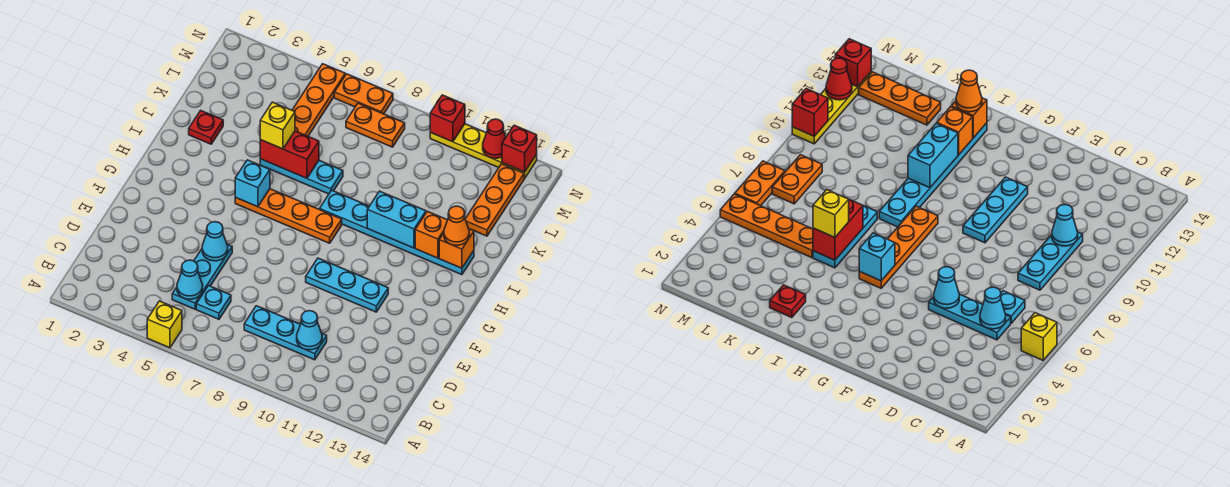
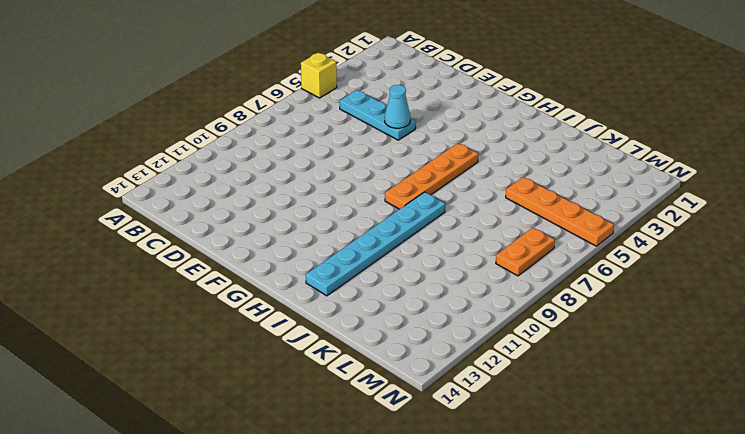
none -> cyan 1x1 plate [196,286,231,319]
none -> cyan 1x3 plate [244,306,327,360]
none -> cyan 1x3 plate [306,258,388,312]

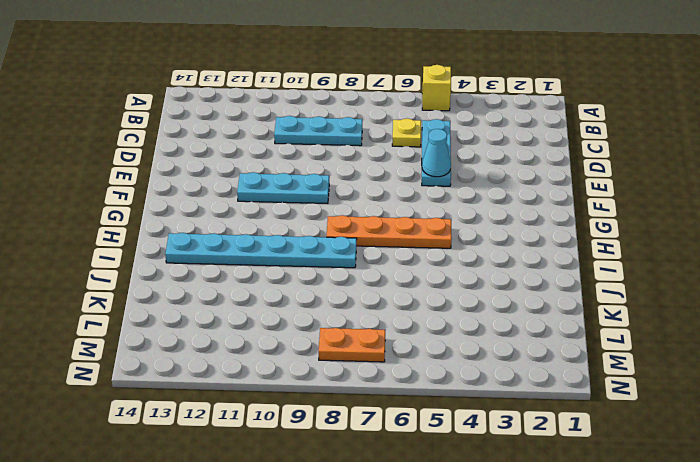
yellow 1x1 plate [392,118,421,147] -> cyan 1x1 plate [196,286,231,319]
none -> red 1x1 plate [189,110,223,144]
none -> cyan 1x3 plate [260,159,343,194]
none -> orange 1x4 plate [292,64,345,136]

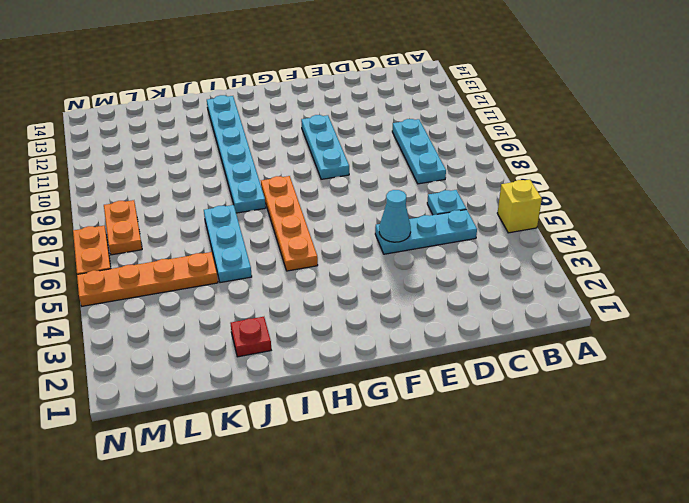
none -> orange 1x3 plate [465,164,524,236]
none -> yellow 1x4 plate [430,124,537,178]
none -> cyan 1x1 cone [177,260,203,299]

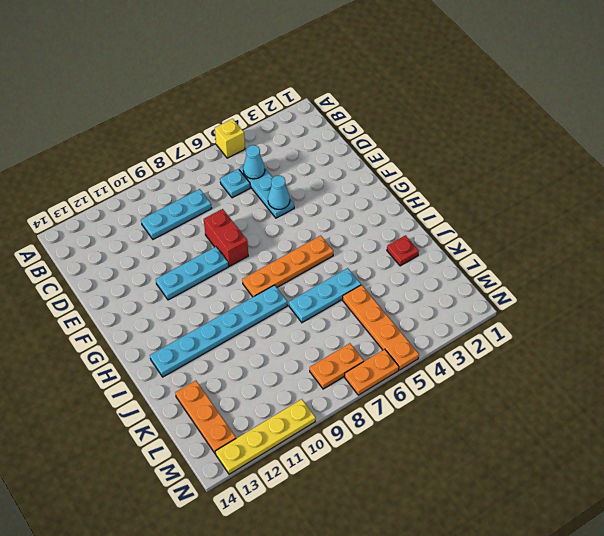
red 1x2 brick [204,209,248,266] -> red 1x2 brick turned to [260,131,319,178]
none -> cyan 1x1 cone [297,311,322,350]
none -> cyan 1x1 brick [235,160,270,207]
none -> cyan 1x2 brick [367,191,426,248]

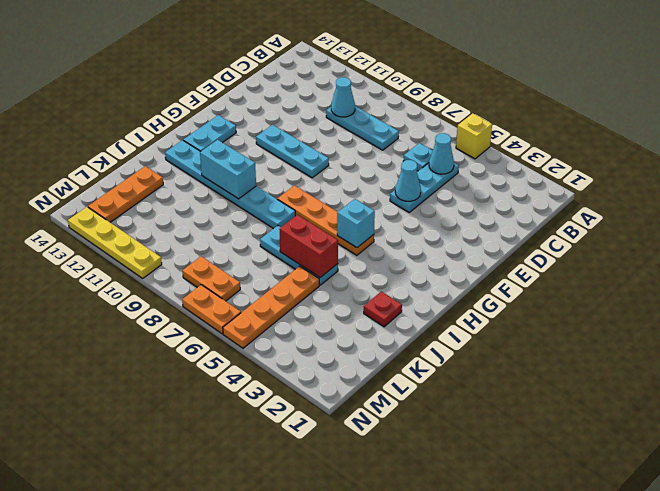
cyan 1x2 plate [183,115,236,151] -> none
none -> orange 1x1 brick [415,211,447,258]
none -> orange 1x1 brick [439,229,474,268]
none -> red 1x1 brick [430,95,465,142]

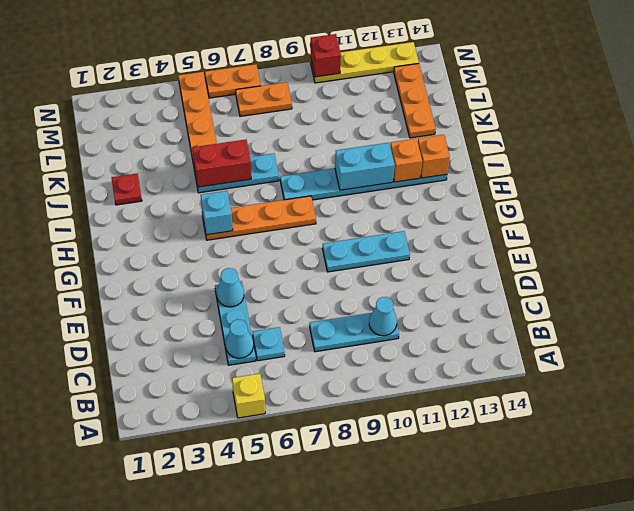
none -> red 1x1 cone [483,119,506,158]
none -> red 1x1 brick [502,125,537,172]
none -> orange 1x1 cone [444,206,469,245]

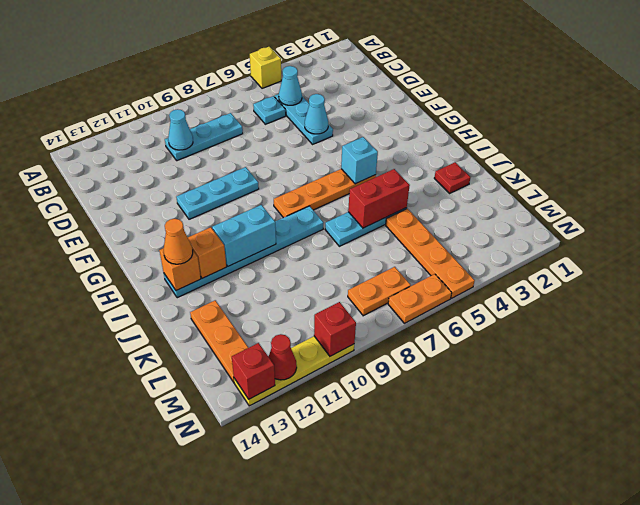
none -> yellow 1x1 brick [260,102,295,149]

